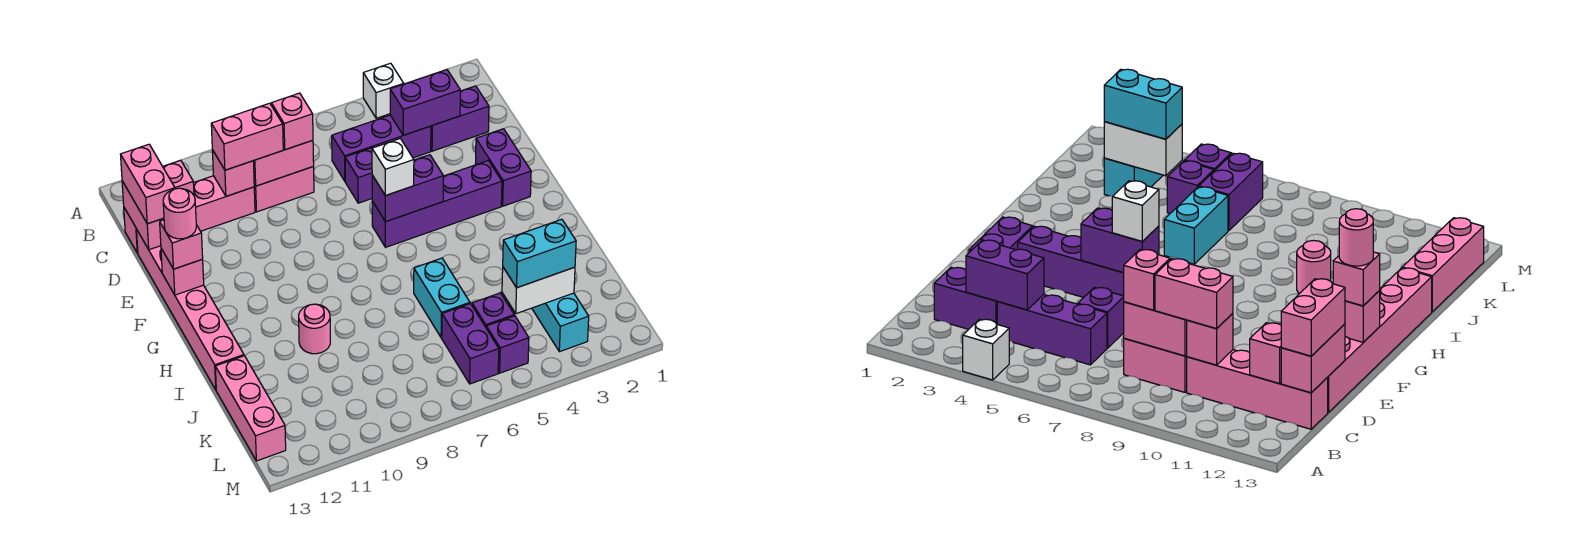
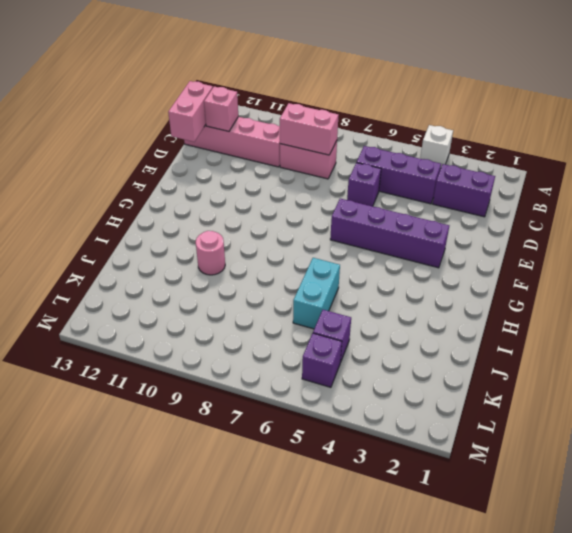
none -> pink 1x6 brick [137,231,244,389]
none -> purple 1x2 brick [476,129,531,206]
none -> pink 1x3 brick [215,356,286,461]
none -> cyan 1x2 brick [532,293,589,352]

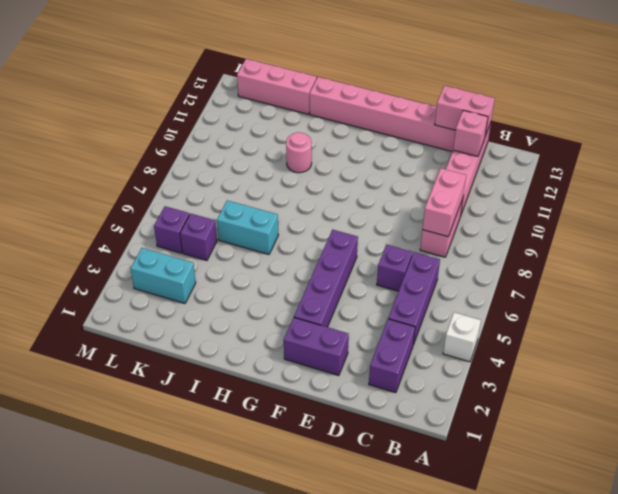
none -> purple 1x2 brick [442,304,499,384]
none -> purple 1x2 brick [390,70,460,135]
none -> pink 1x1 brick [212,150,254,196]
none -> purple 1x2 brick [372,155,443,222]

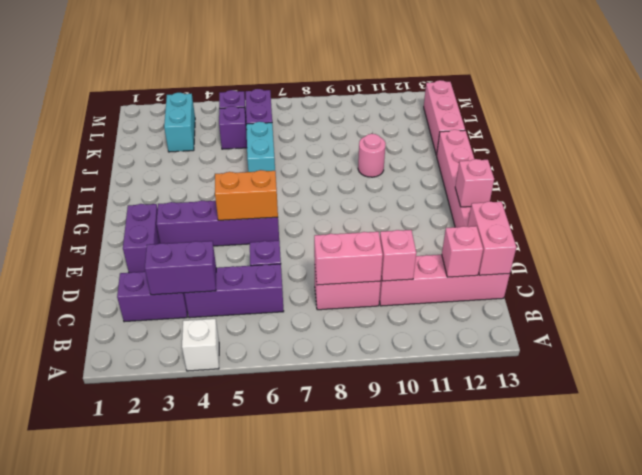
orange 1x2 brick [215,170,278,220] -> purple 1x2 brick [372,155,443,222]
none -> white 1x2 brick [502,267,575,314]
none -> pink 1x1 brick [271,93,313,150]
none -> pink 1x2 brick [211,103,283,170]
none -> pink 1x2 brick [121,144,175,224]

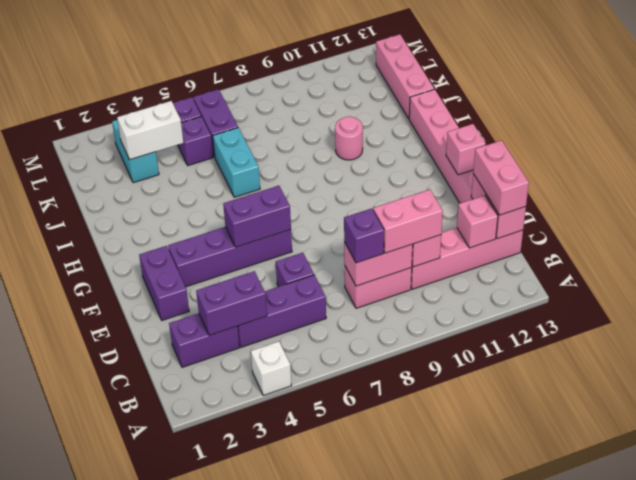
purple 1x1 brick [344,208,384,263] -> pink 1x1 brick [271,93,313,150]
none -> white 1x1 brick [372,139,414,196]
none -> pink 1x1 brick [160,220,203,269]
none -> cyan 1x2 brick [503,219,576,288]
none -> pink 1x1 round brick [163,188,196,239]

